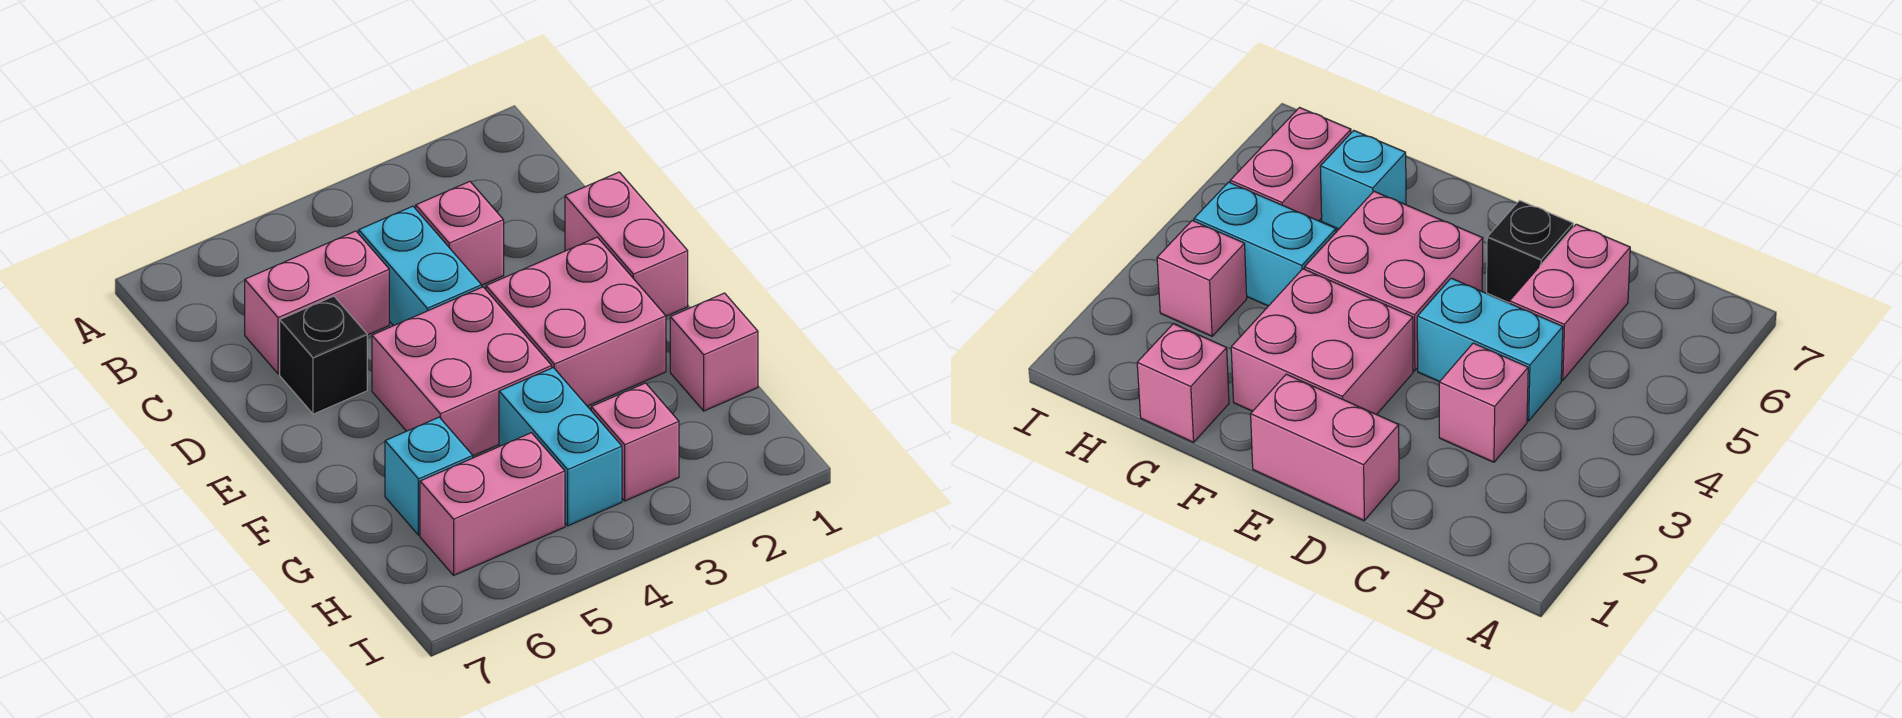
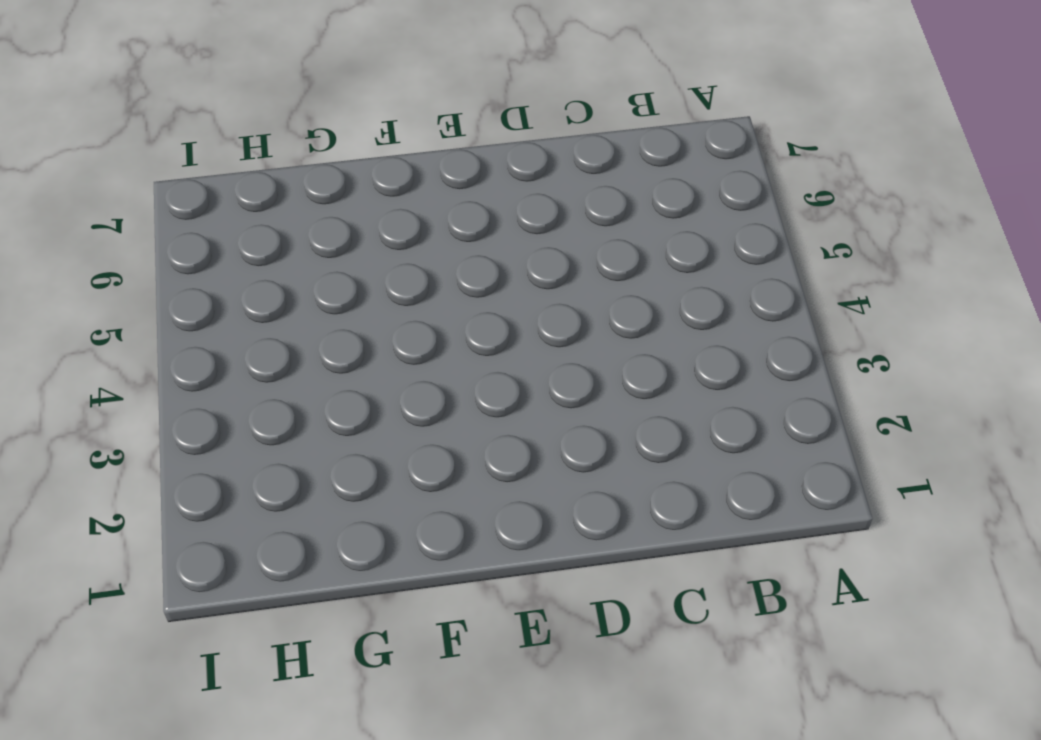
none -> pink 1x1 brick [416,181,504,285]
none -> cyan 1x2 brick [359,206,482,326]
none -> pink 1x2 brick [245,231,389,374]

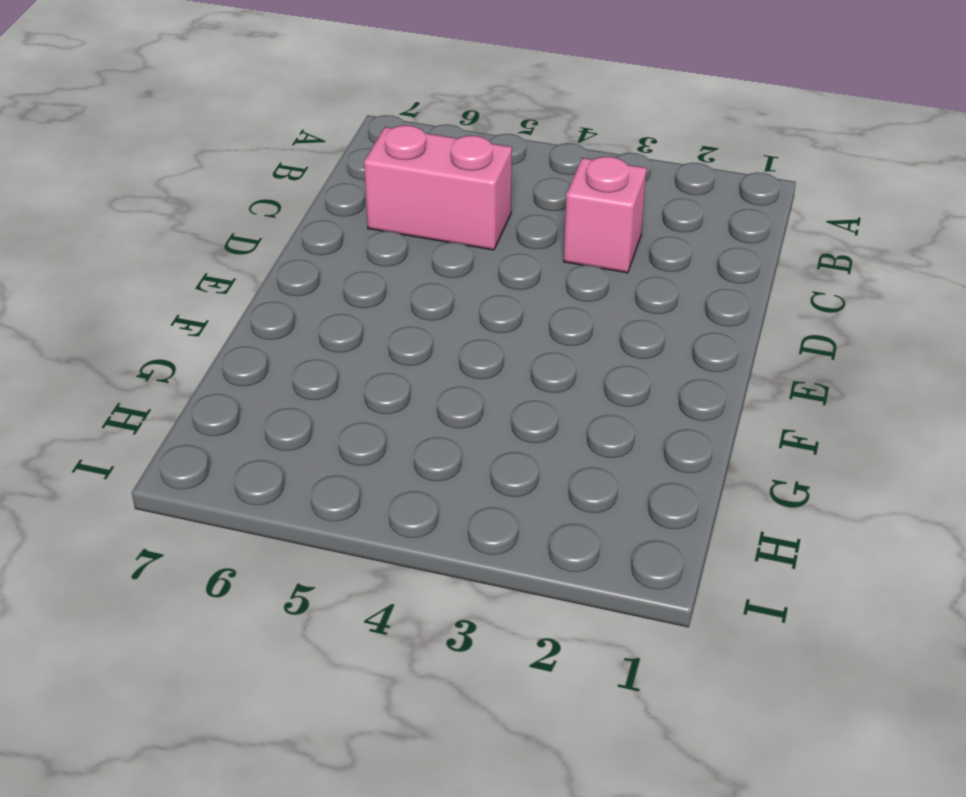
none -> cyan 1x2 brick [359,206,482,326]
none -> pink 1x2 brick [565,172,688,316]
none -> black 1x1 brick [280,296,367,414]

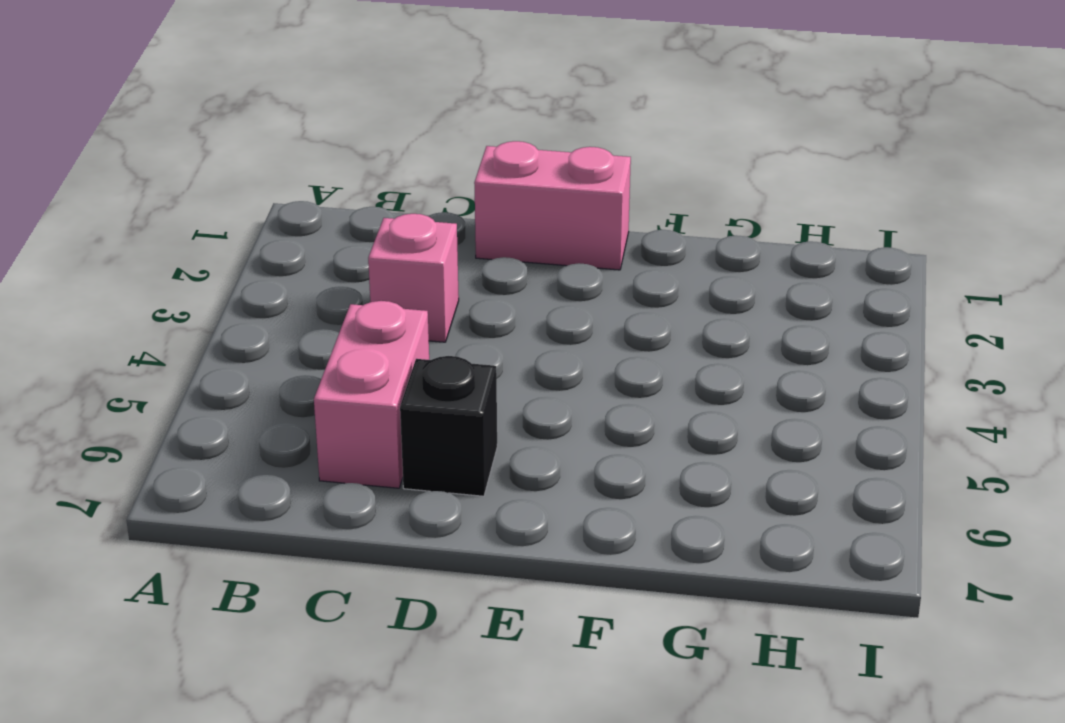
none -> cyan 1x2 brick [359,206,482,326]
none -> pink 2x2 brick [486,237,666,406]
none -> pink 2x2 brick [372,287,552,456]

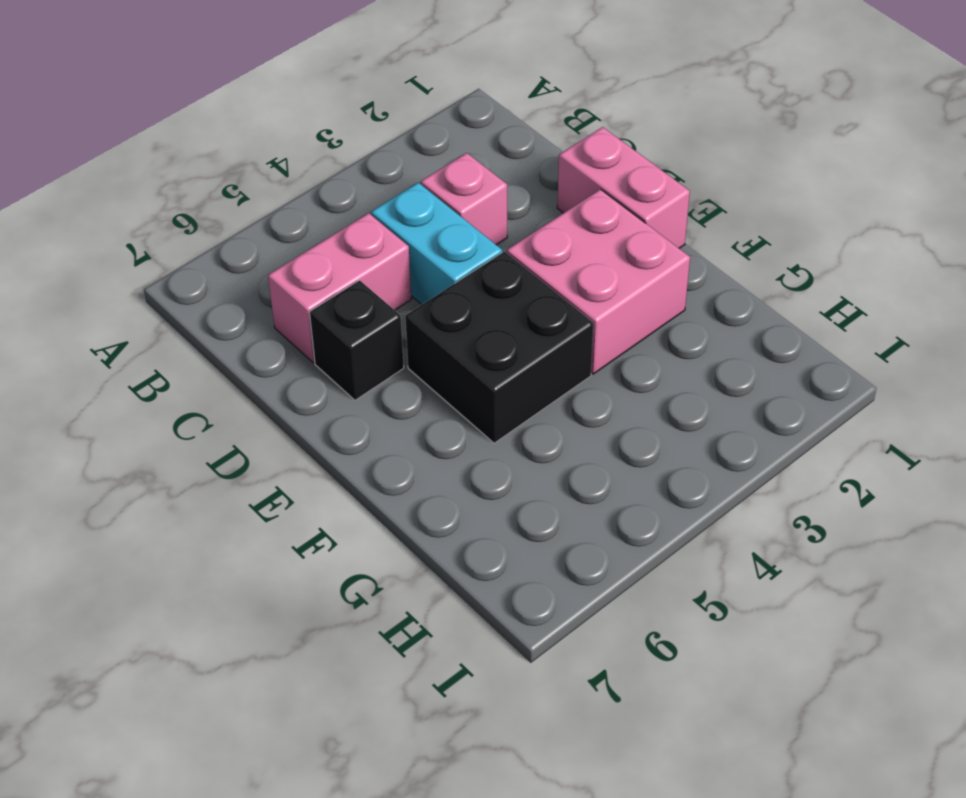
black 2x2 brick [405,252,593,443] -> pink 2x2 brick [372,287,552,456]
none -> pink 1x1 brick [670,293,758,411]
none -> cyan 1x2 brick [499,368,622,526]
none -> cyan 1x1 brick [385,417,473,535]

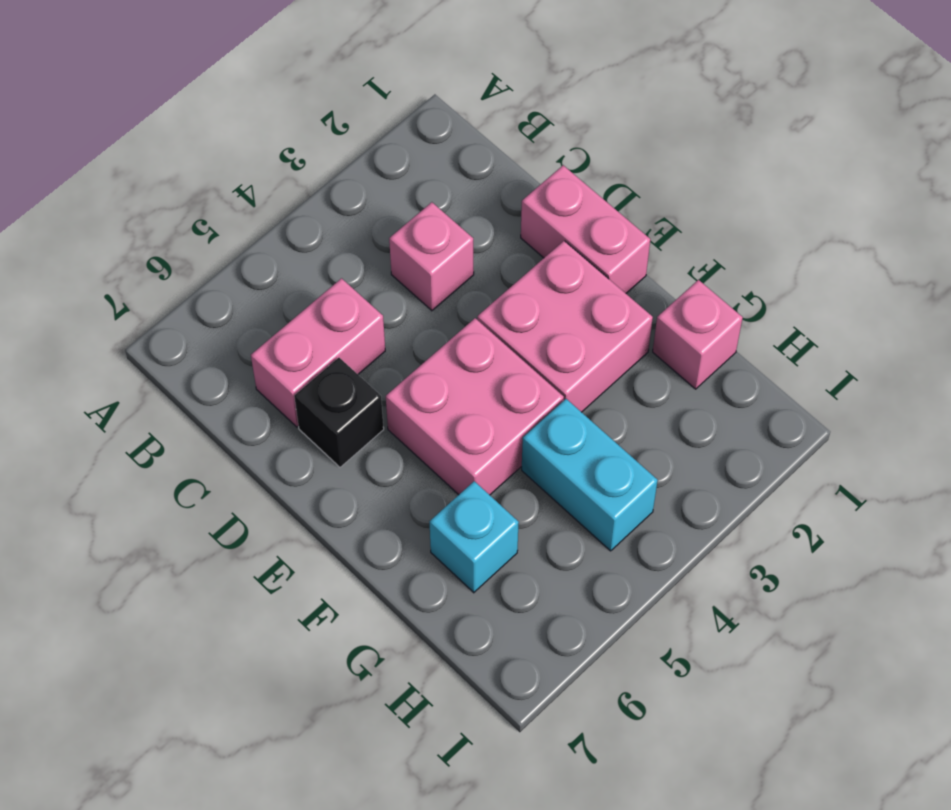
none -> cyan 1x2 brick [359,206,482,326]
none -> pink 1x1 brick [591,383,679,501]
none -> pink 1x2 brick [420,433,565,575]

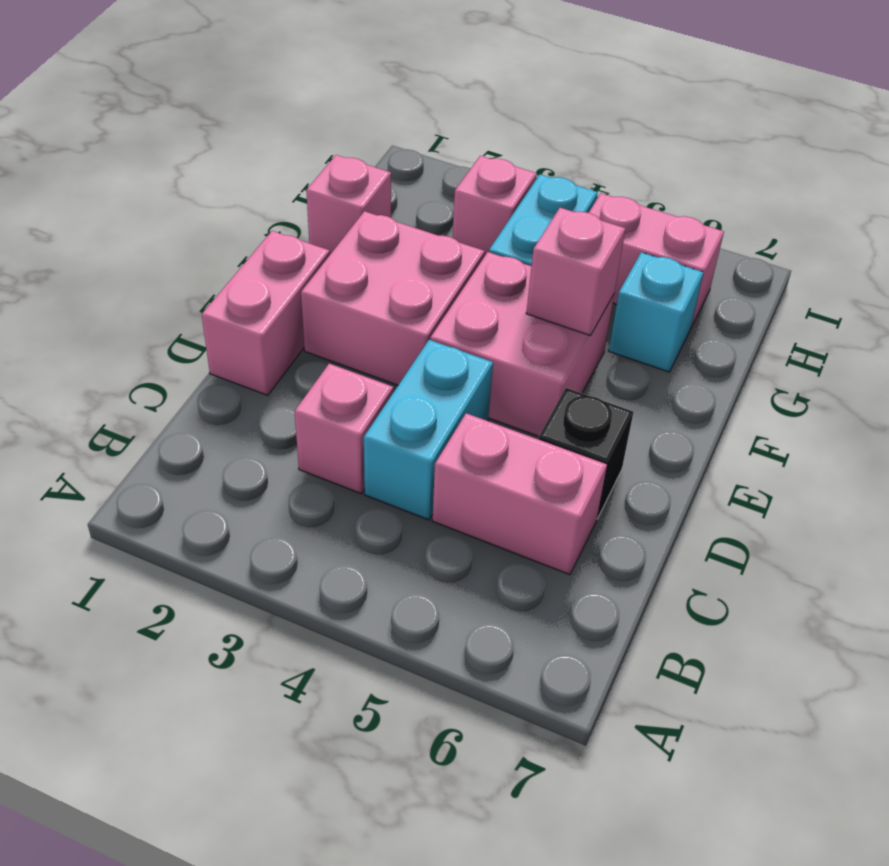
pink 1x1 brick [526,208,625,336] -> none

